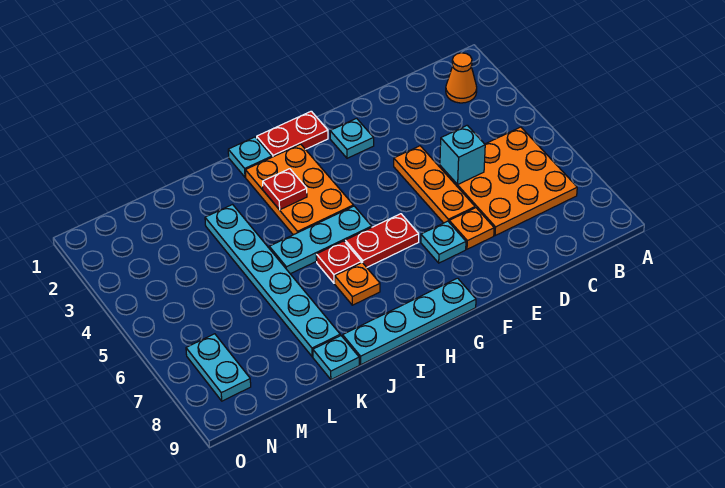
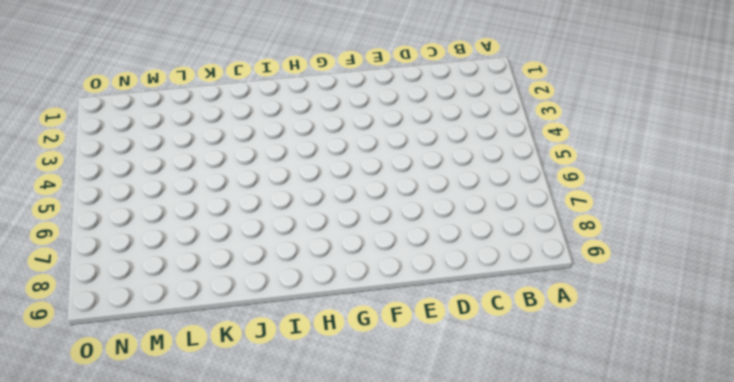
none -> orange 1x1 cone [446,53,477,103]
none -> orange 3x3 plate [440,127,577,236]
none -> orange 1x3 plate [394,146,475,223]

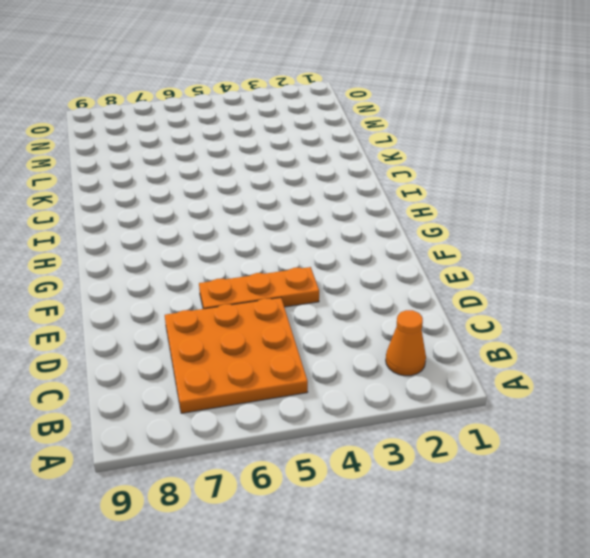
none -> orange 1x1 plate [449,208,494,249]
none -> cyan 1x1 plate [330,118,374,158]
none -> cyan 1x1 plate [421,221,466,263]

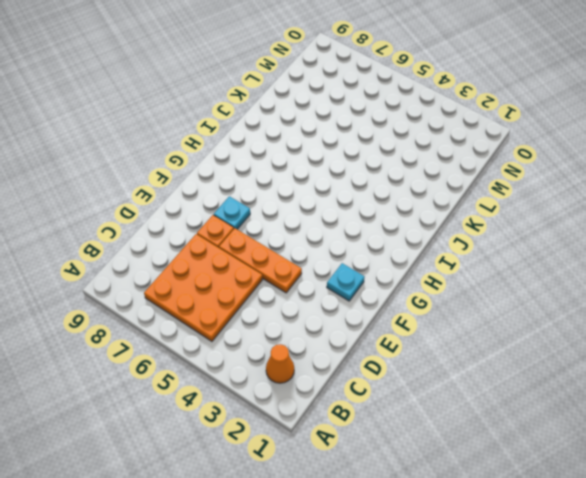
none -> red 1x2 plate [257,111,328,157]
none -> red 1x2 plate [345,214,419,267]
none -> cyan 1x4 plate [343,278,476,365]

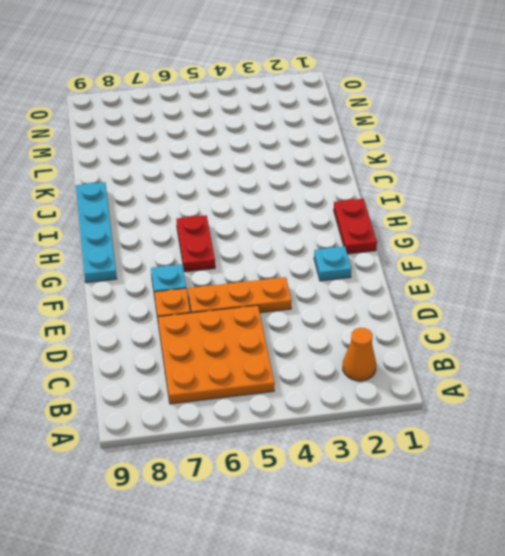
none -> orange 2x3 plate [245,144,353,235]
none -> cyan 1x3 plate [269,206,372,274]
none -> cyan 1x1 plate [228,137,272,177]

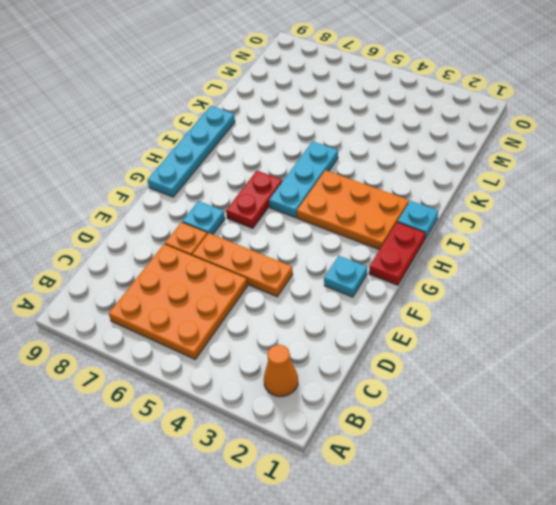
none -> red 1x1 plate [316,241,361,283]
none -> orange 1x1 plate [335,263,380,305]
none -> cyan 1x6 plate [205,205,340,357]

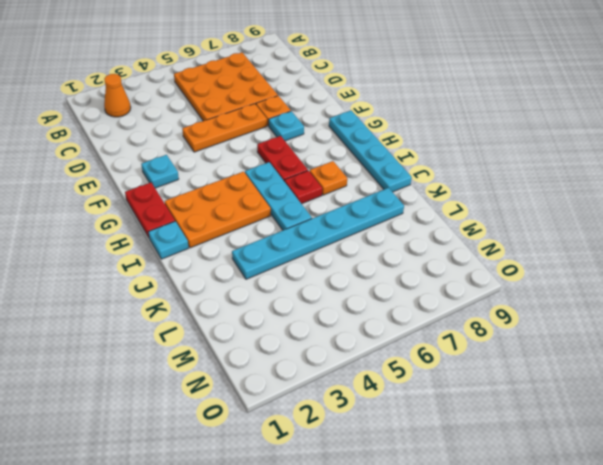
none -> cyan 1x1 plate [313,336,359,380]
none -> cyan 1x2 plate [186,334,251,401]
none -> cyan 1x1 brick [440,125,485,185]

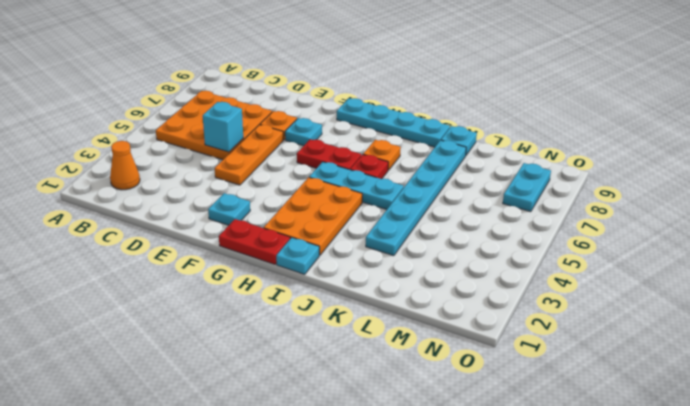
none -> red 1x1 plate [263,169,307,210]

